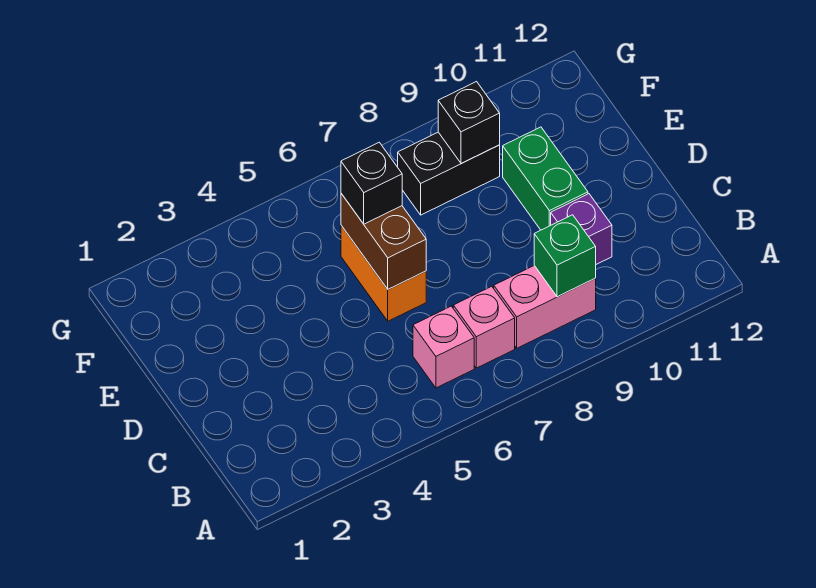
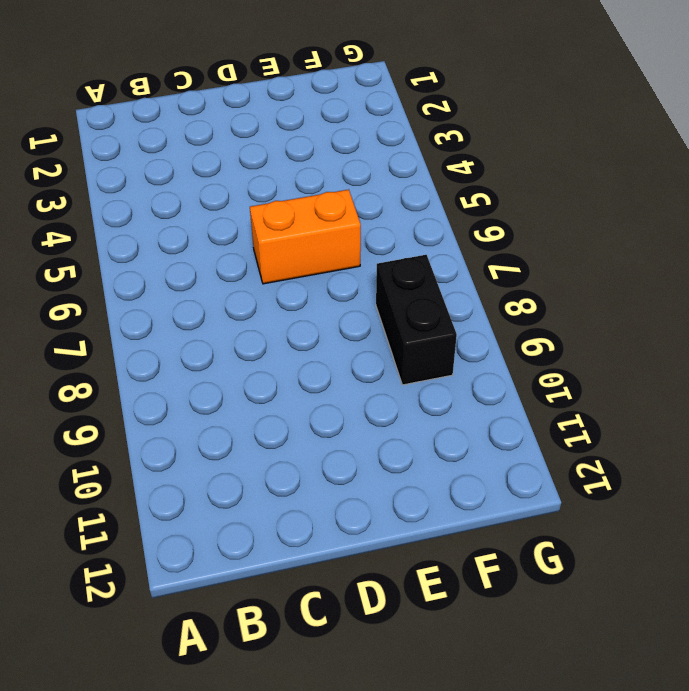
none -> pink 1x1 brick [413,306,474,388]
none -> pink 1x1 brick [453,286,515,368]

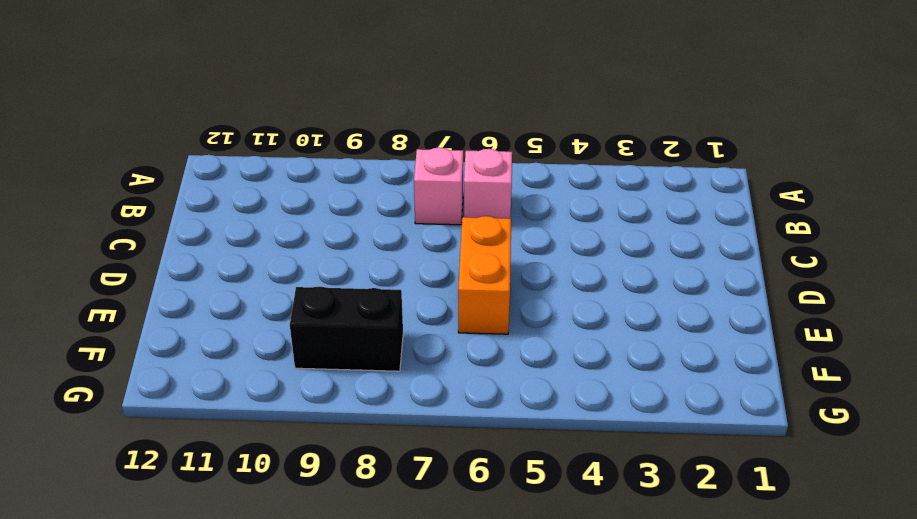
none -> pink 1x2 brick [494,266,596,348]
none -> purple 1x1 brick [551,194,612,264]

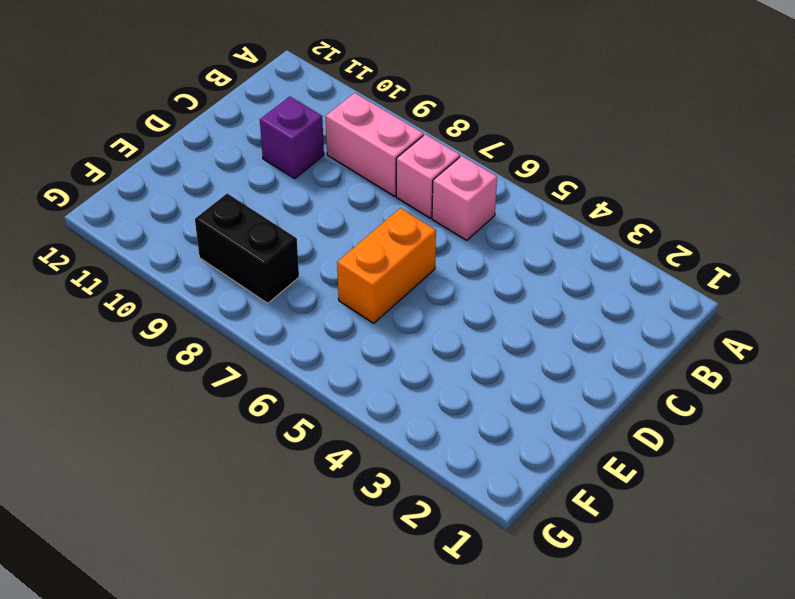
none -> green 1x2 brick [503,127,588,230]
none -> green 1x1 brick [534,215,596,297]

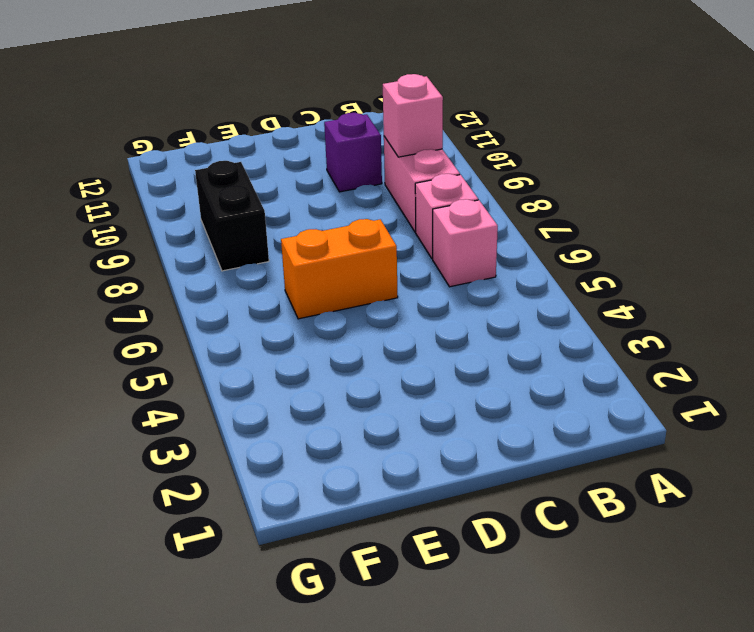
pink 1x1 brick [383,74,443,157] -> green 1x1 brick [534,215,596,297]
none -> green 1x2 brick [503,127,588,230]
none -> brown 1x2 brick [341,194,426,289]

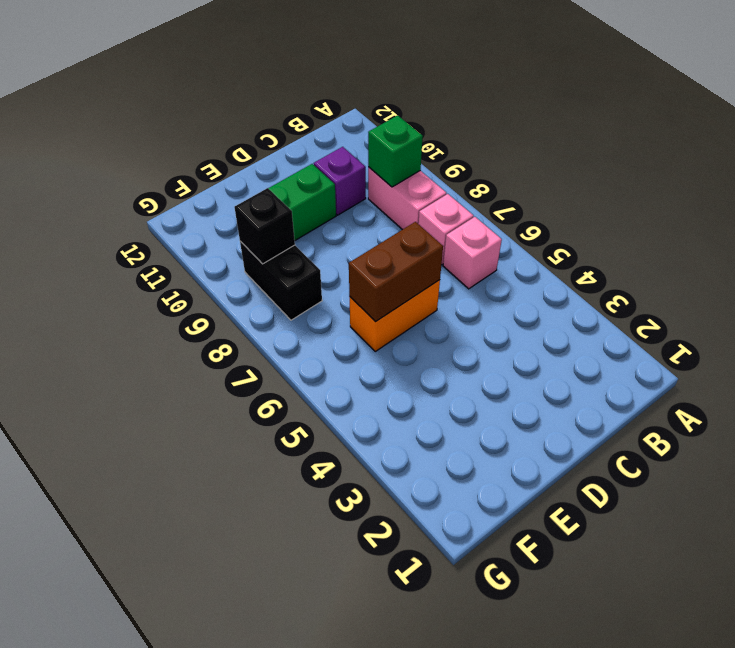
none -> black 1x1 brick [341,142,402,224]

